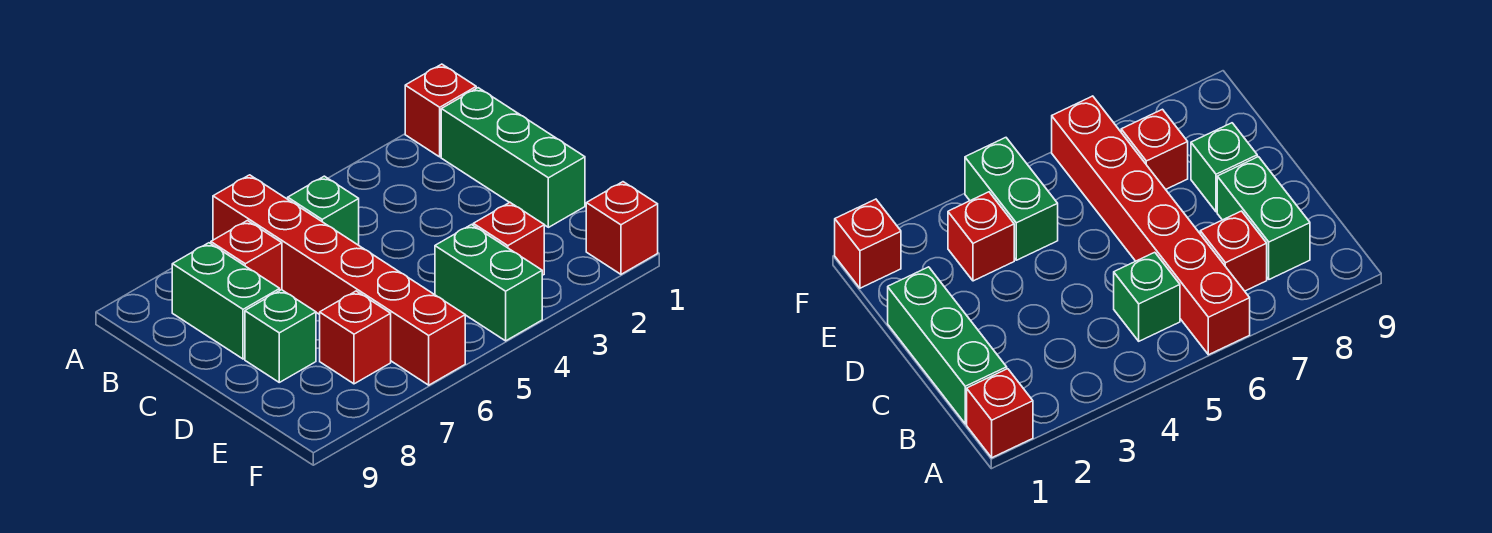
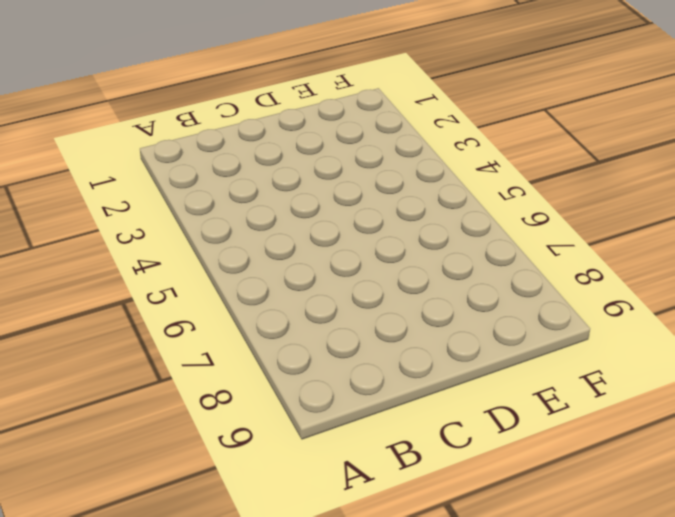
none -> red 1x1 brick [405,64,476,157]
none -> red 1x6 brick [213,175,465,385]

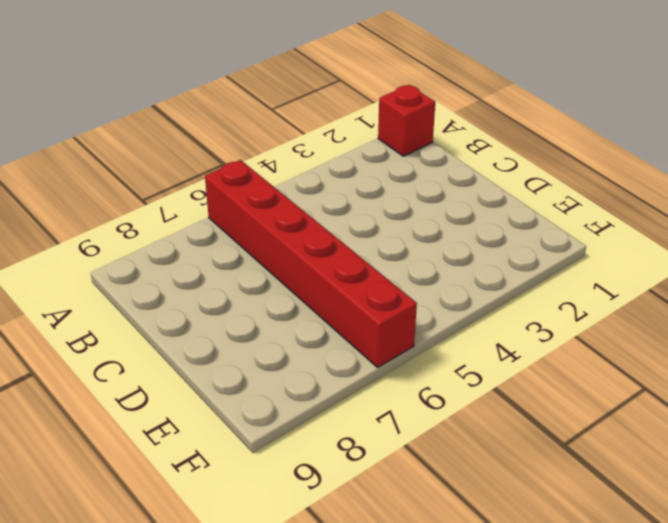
none -> green 1x3 brick [441,88,585,227]
none -> green 1x1 brick [288,176,359,245]

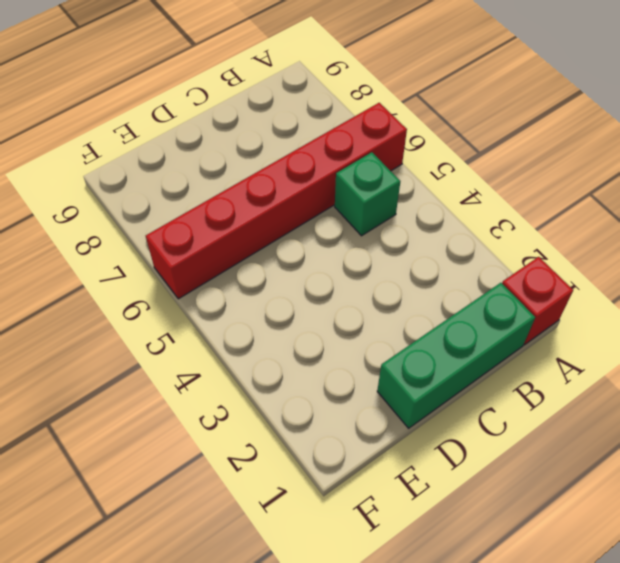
none -> red 1x1 brick [211,221,282,290]
none -> green 1x2 brick [172,243,280,359]

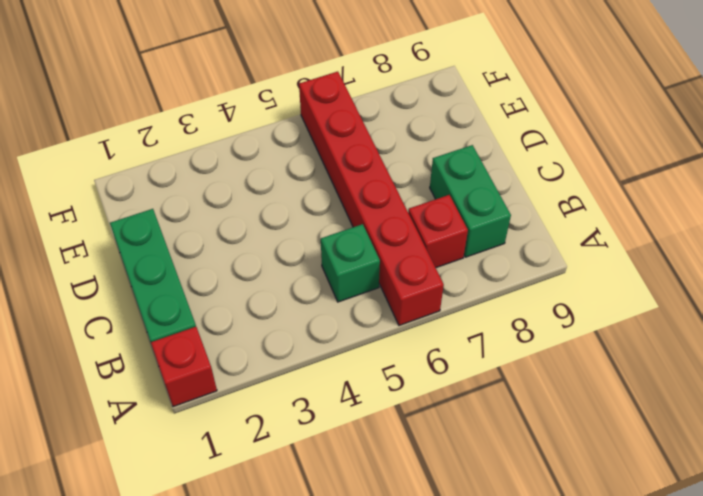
none -> green 1x1 brick [245,290,316,382]
none -> red 1x1 brick [473,202,544,275]

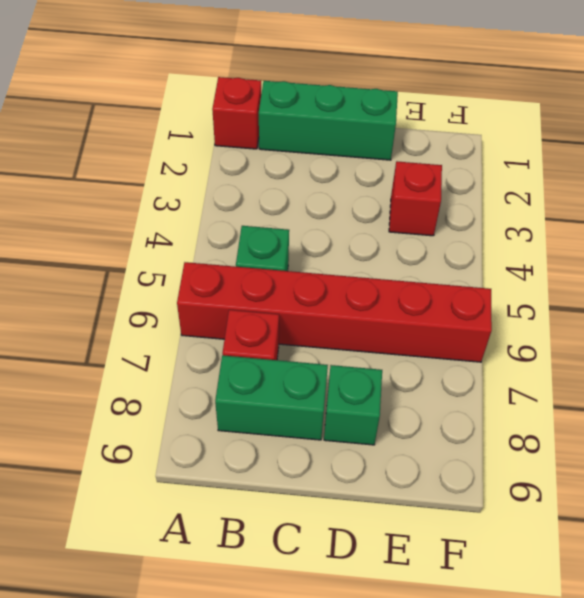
none -> green 1x2 brick [435,225,542,341]
none -> red 1x1 brick [320,291,391,384]

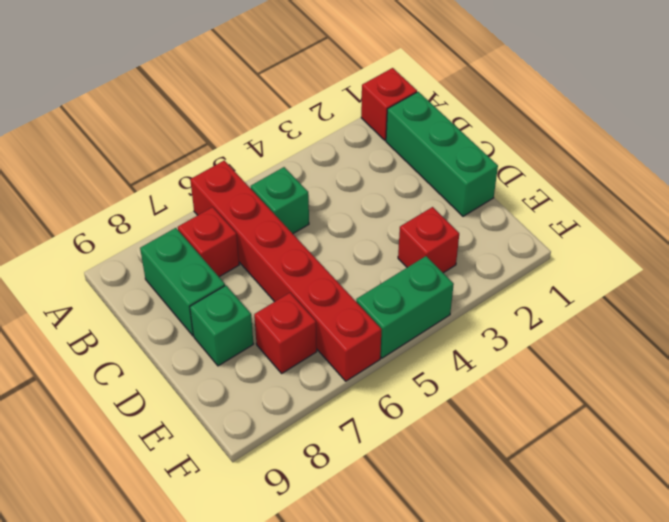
green 1x2 brick [356,256,454,358] -> green 1x2 brick turned to [435,225,542,341]
none -> red 1x1 brick [586,182,658,274]

